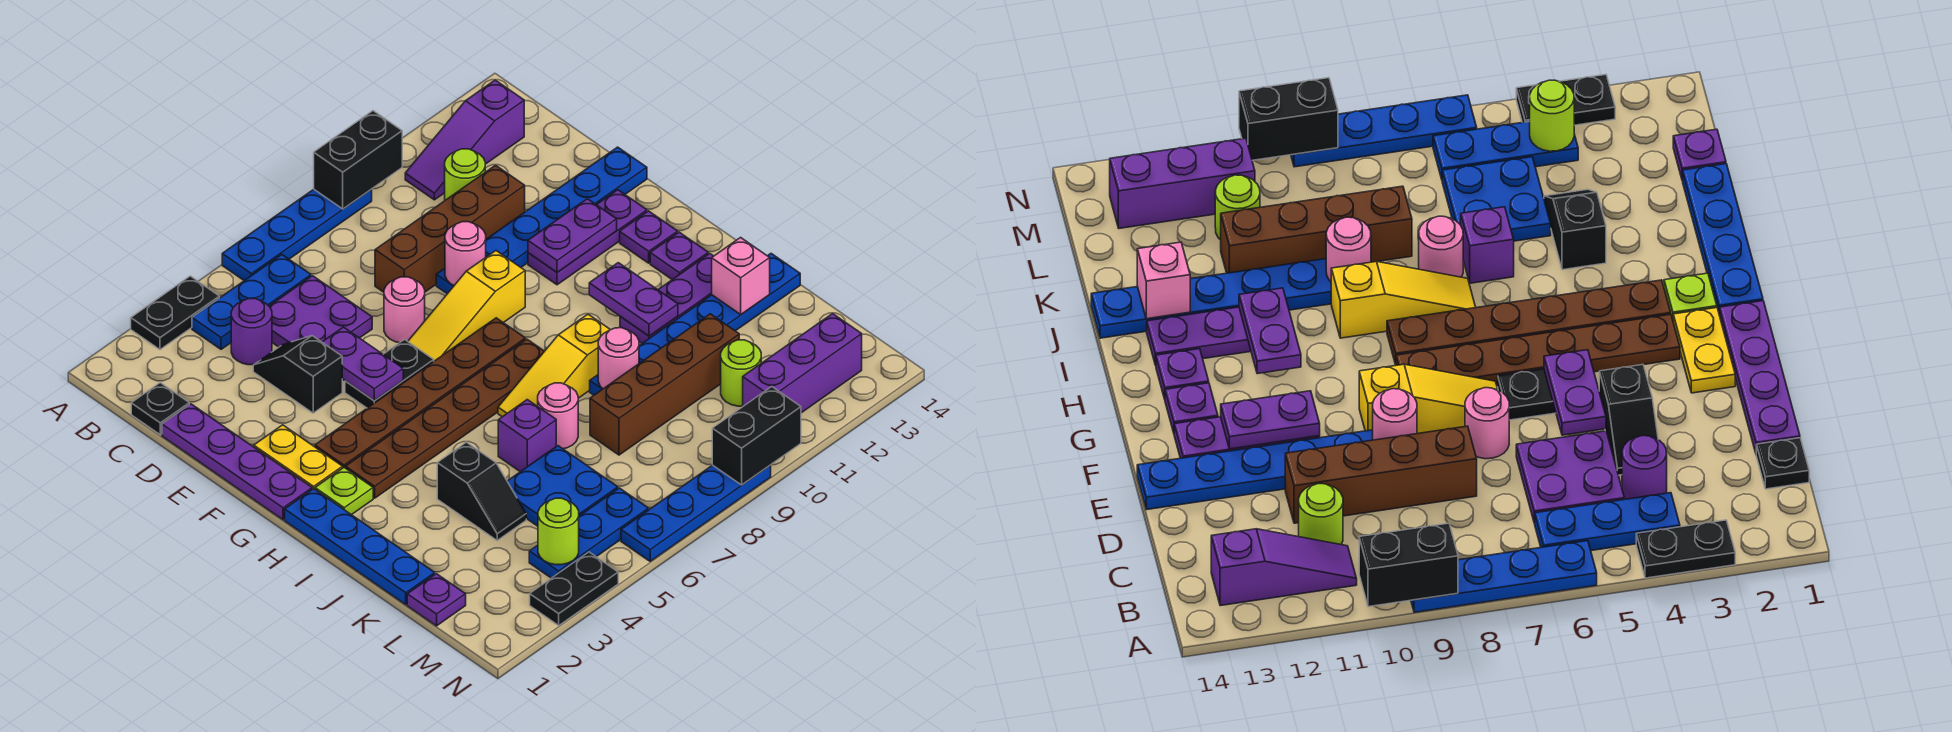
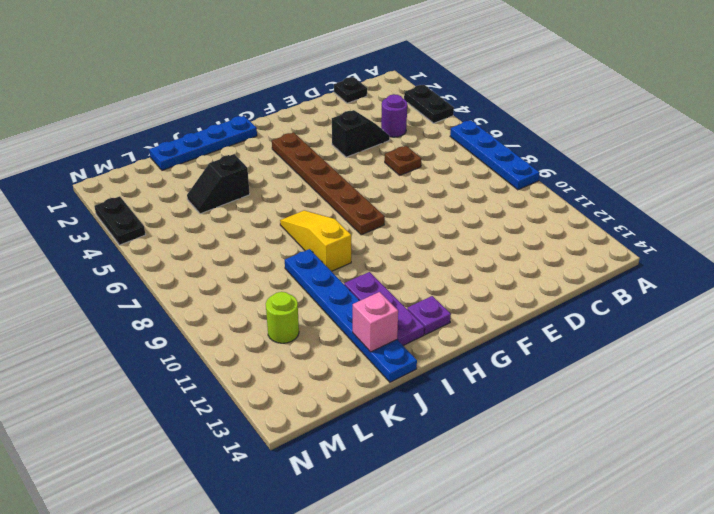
brown 1x1 plate [385,146,421,175] -> purple 2x2 plate [269,276,372,347]
none -> blue 1x3 plate [192,255,311,349]
none -> purple 1x3 slope [405,80,524,200]
none -> lime 1x1 round brick [445,149,485,200]
none -> purple 1x4 plate [162,404,312,520]

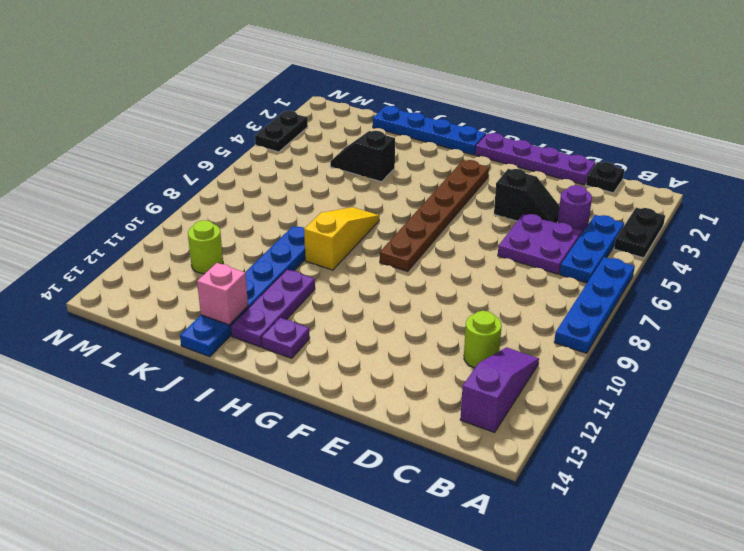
none -> brown 1x4 brick [375,165,525,292]
none -> pink 1x1 round brick [384,277,425,343]
none -> blue 1x6 plate [436,147,647,294]
none -> yellow 1x2 plate [254,425,343,489]

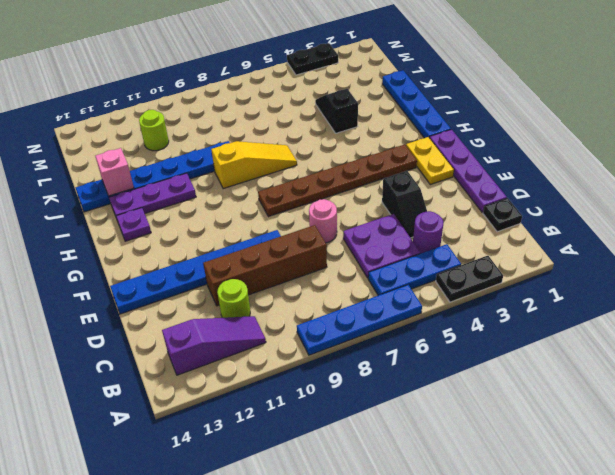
none -> black 1x2 plate [345,339,434,408]
none -> yellow 1x3 slope [408,251,525,361]
none -> purple 1x3 plate [528,190,647,285]
none -> purple 1x1 plate [620,211,678,263]

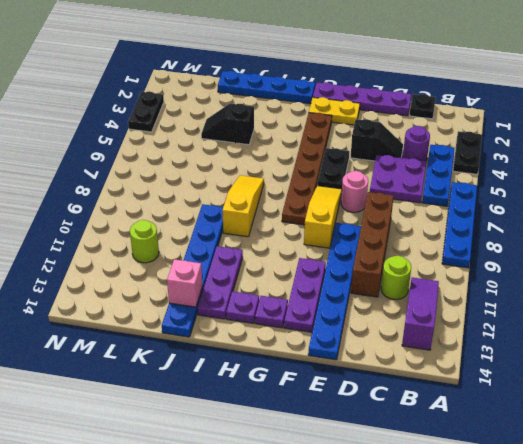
none -> lime 1x1 plate [315,468,373,515]
none -> brown 1x6 plate [346,339,544,498]
none -> purple 1x1 brick [498,400,556,472]
none -> pink 1x1 round brick [538,383,578,449]

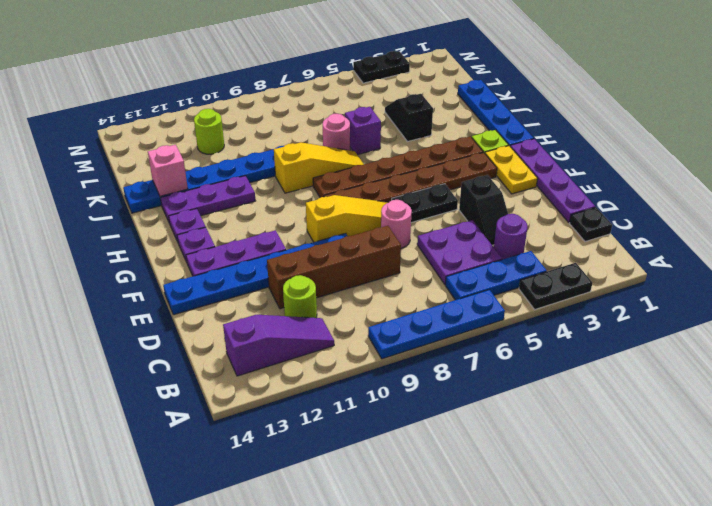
none -> blue 2x2 plate [507,446,618,526]
none -> brown 1x4 brick [590,314,739,455]
none -> purple 1x1 plate [407,574,466,626]
none -> blue 1x3 plate [529,488,649,578]

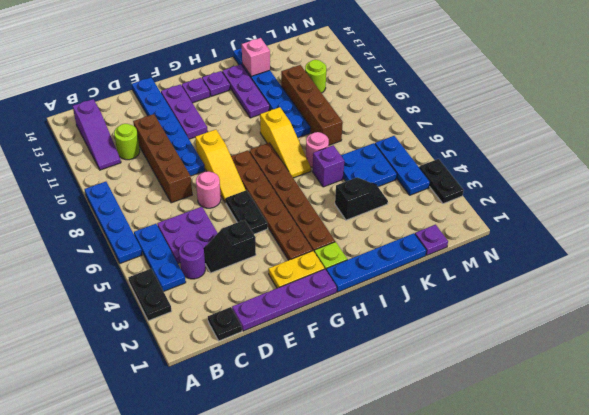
none -> purple 1x3 brick [743,314,862,413]
none -> blue 1x4 plate [621,465,771,561]
none -> black 1x2 brick [314,111,402,209]
none -> purple 1x2 plate [322,327,403,400]

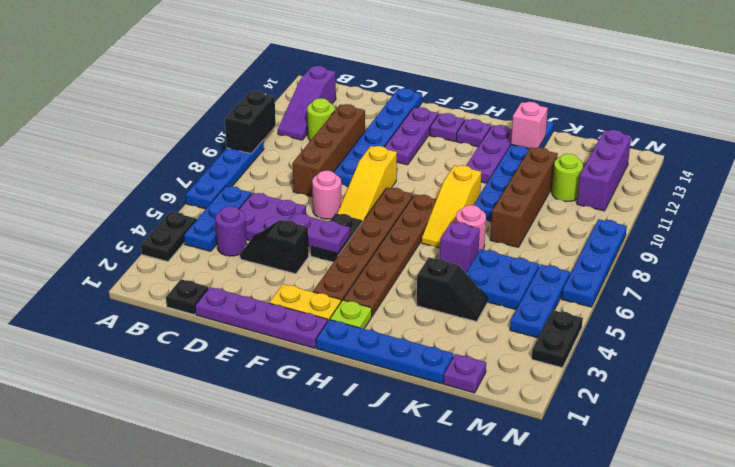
none -> pink 1x1 round brick [445,222,486,285]
none -> purple 1x2 plate [528,199,617,272]
none -> purple 1x2 plate [589,263,678,336]
none -> pink 1x1 round brick [598,328,639,389]

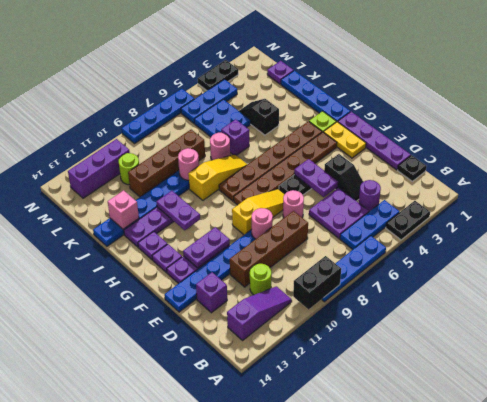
purple 1x1 brick [196,272,227,313] -> none
none -> lime 1x1 round brick [538,498,579,565]
none -> black 1x2 brick [712,387,801,485]

